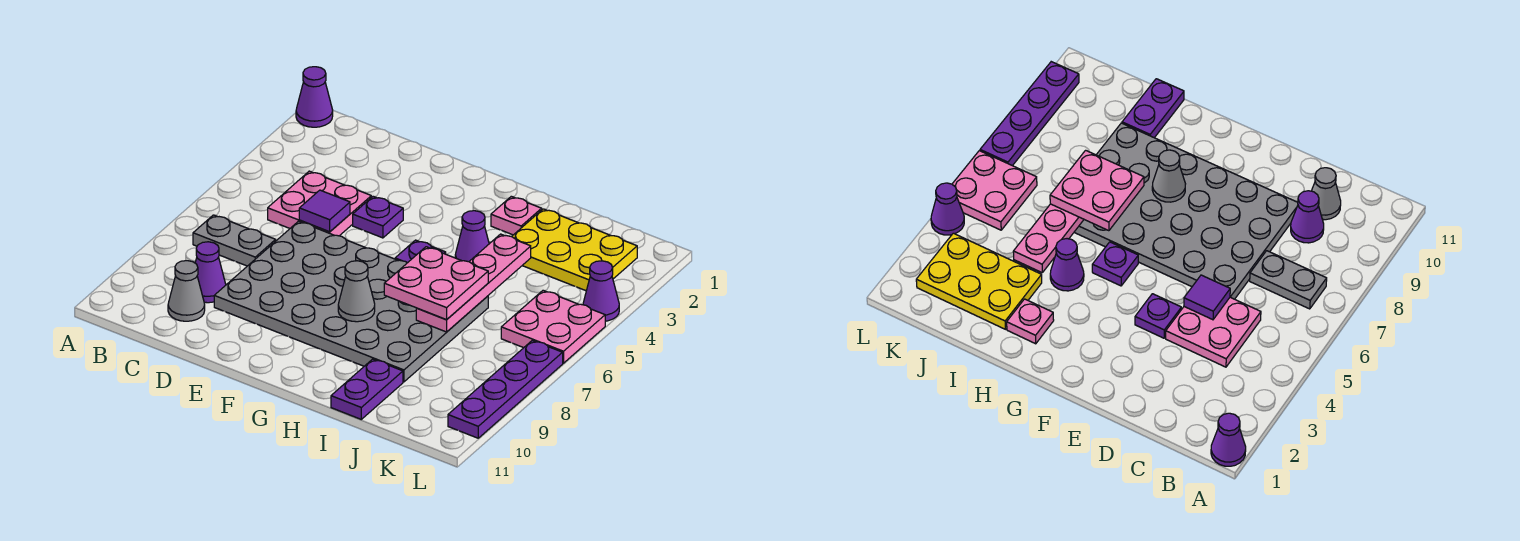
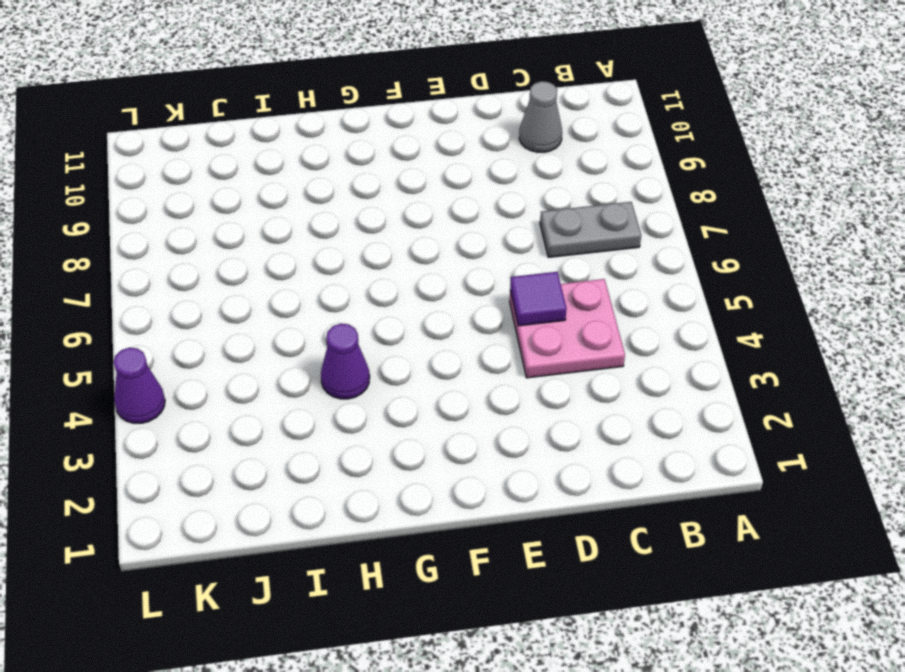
none -> purple 1x1 cone [296,67,333,127]
none -> purple 1x1 cone [195,242,226,303]
none -> grey 4x6 plate [214,221,488,382]

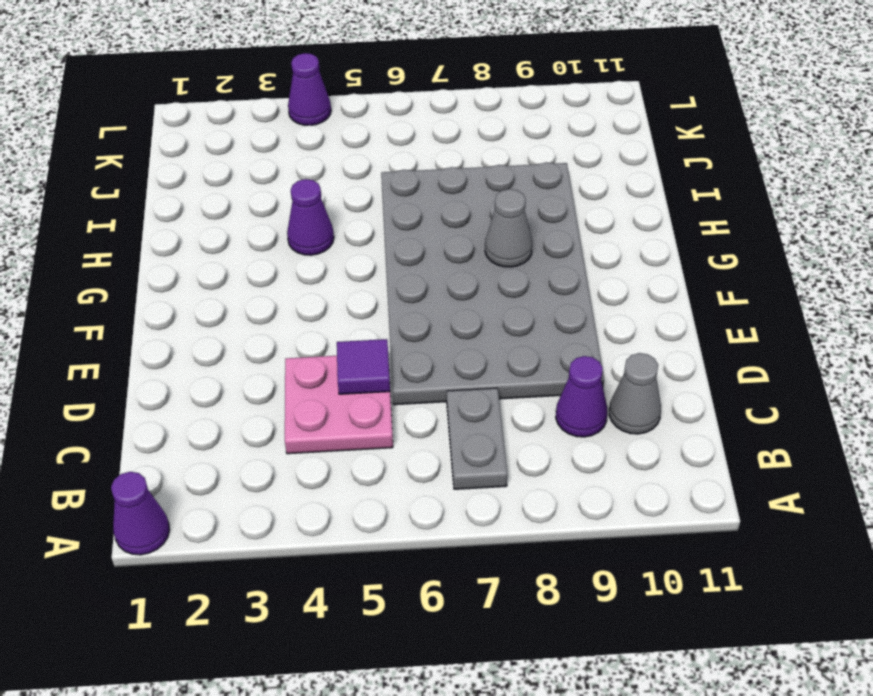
none -> purple 1x1 plate [353,196,403,238]
none -> purple 1x1 plate [395,240,446,263]
none -> pink 1x1 plate [491,196,542,235]

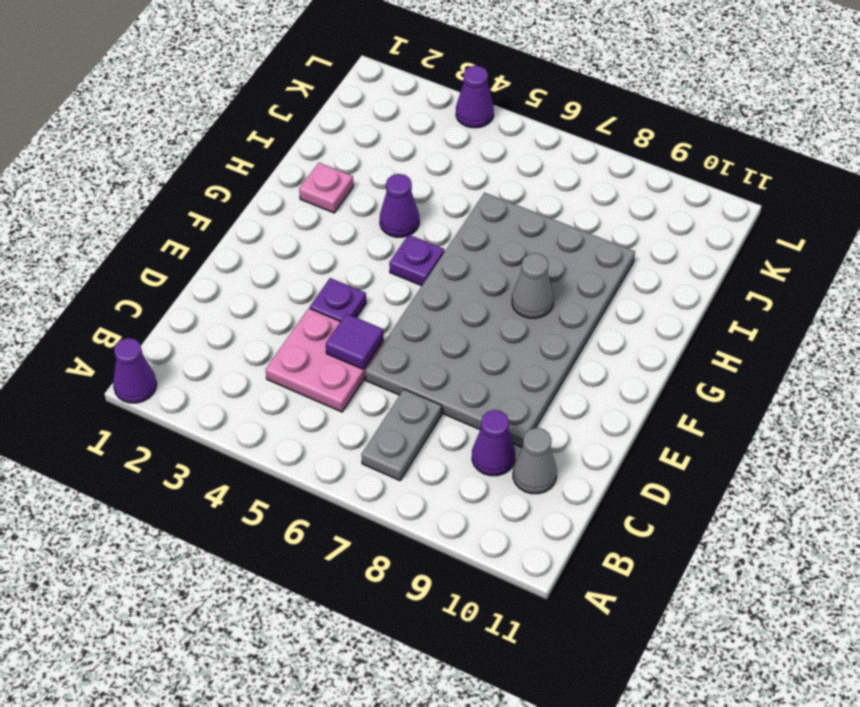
none -> yellow 2x3 plate [512,209,637,291]
none -> purple 1x2 plate [331,359,403,419]
none -> pink 2x2 plate [501,290,605,363]

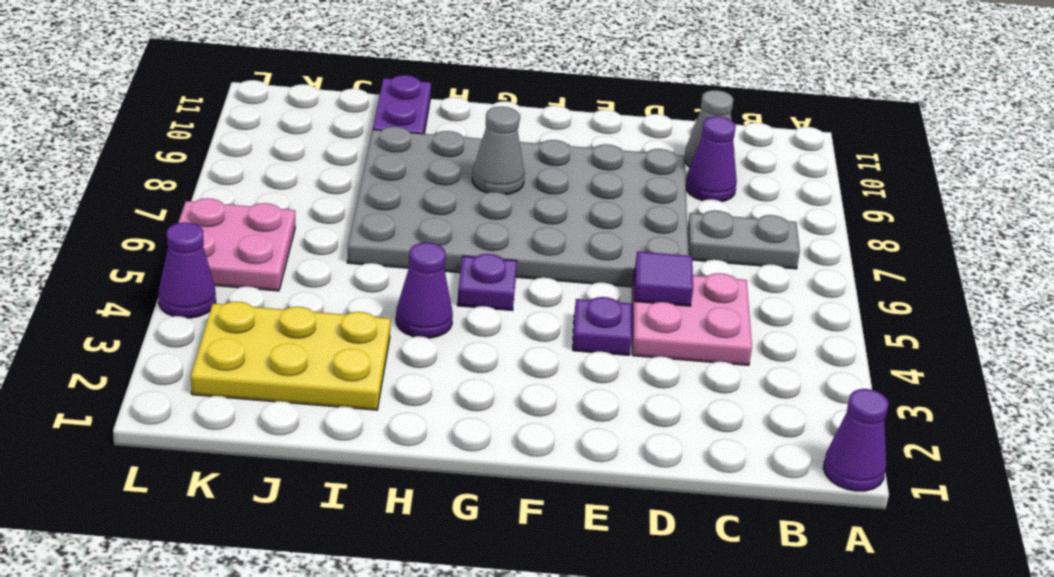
none -> pink 1x1 plate [491,196,542,235]
none -> purple 1x4 plate [448,340,563,438]
none -> pink 1x4 plate [416,234,531,332]

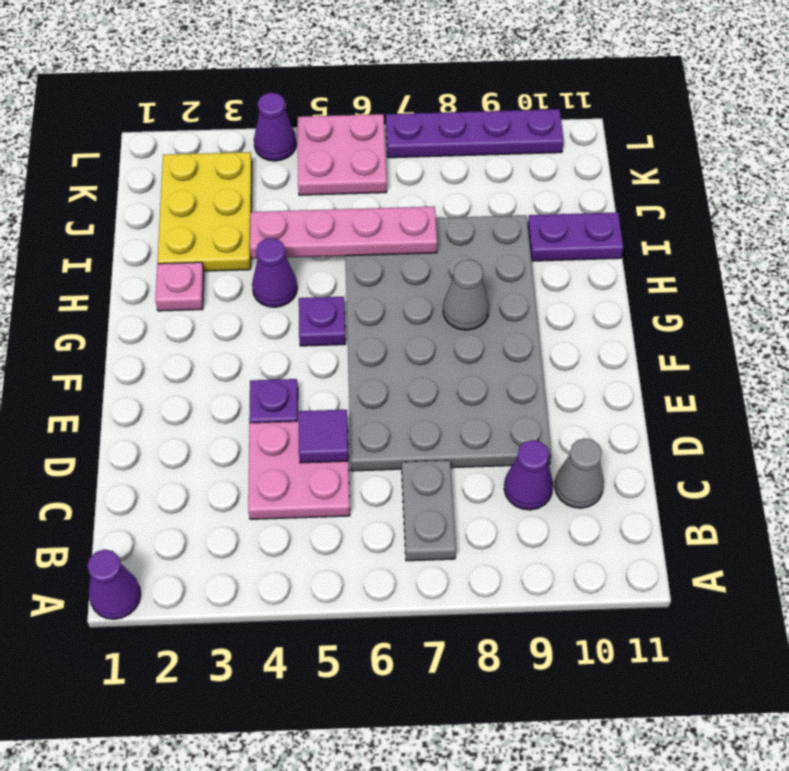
none -> pink 2x2 plate [384,247,488,320]

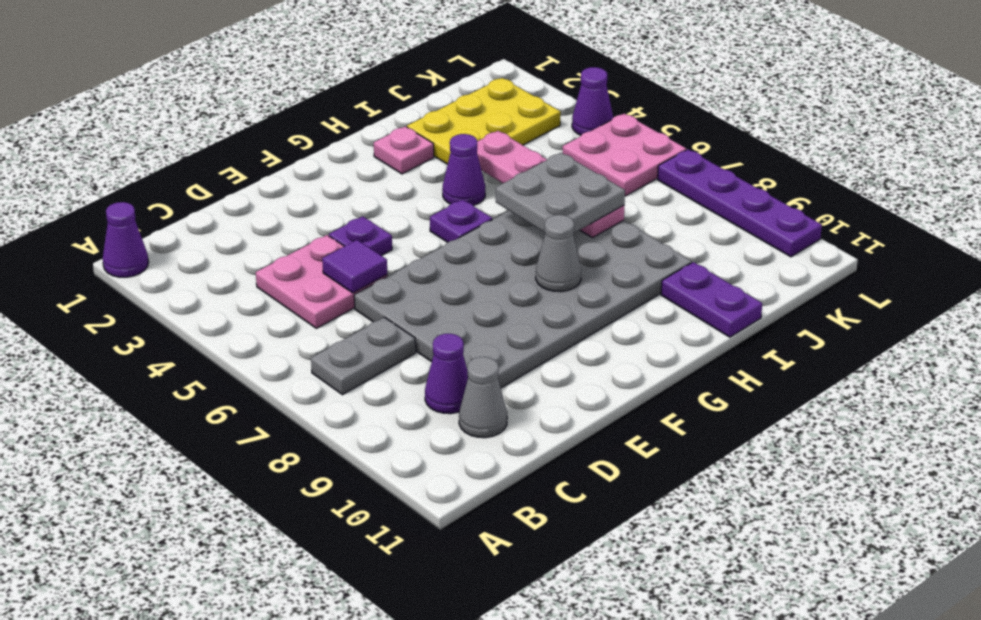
grey 2x2 plate [496,153,625,233] -> pink 2x2 plate [384,247,488,320]

